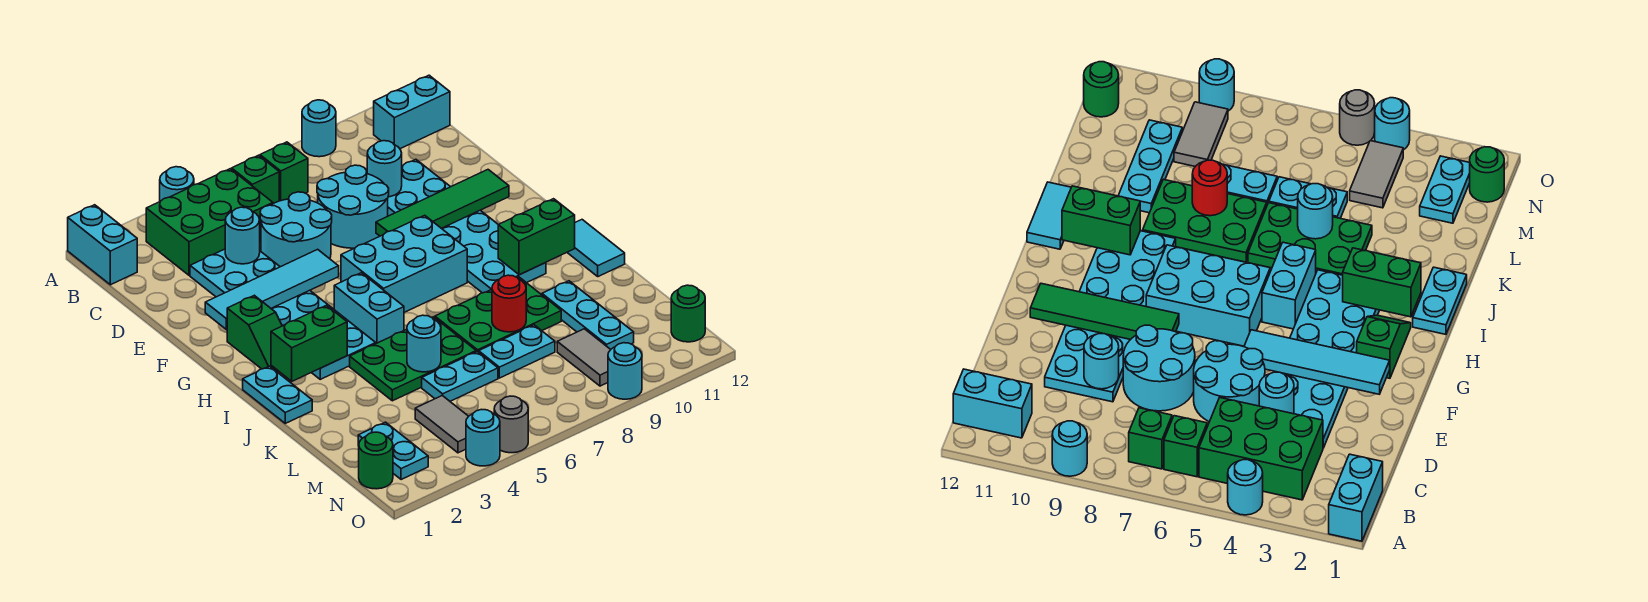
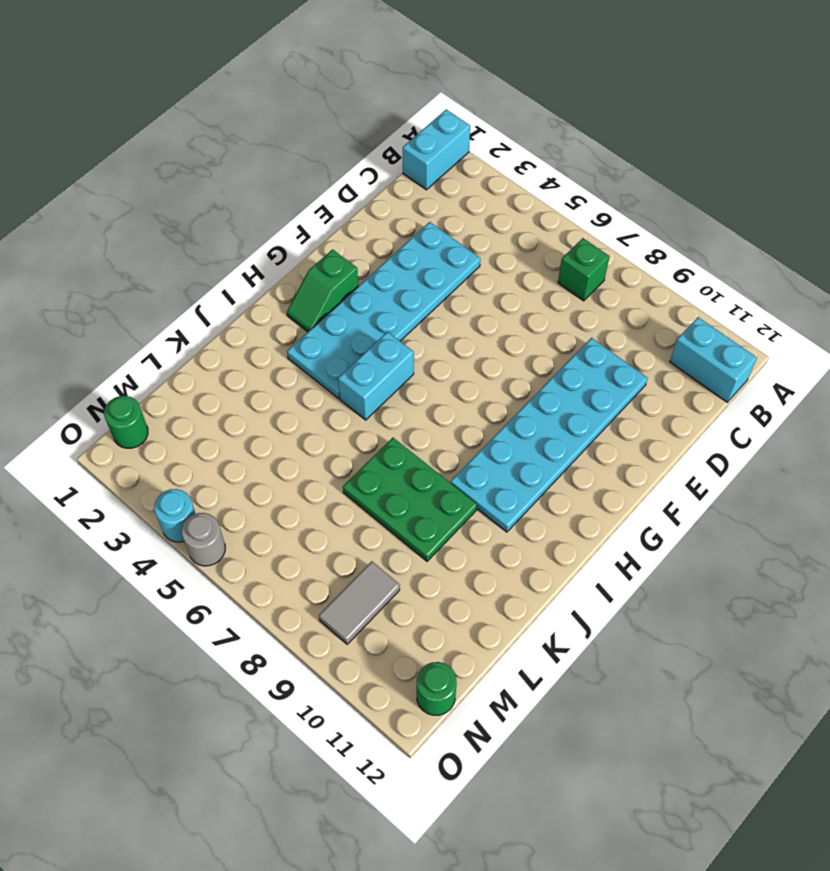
none -> cyan 1x1 round brick [160,167,194,201]
none -> cyan 1x1 round brick [302,100,336,157]
none -> green 2x3 brick [146,169,273,275]
none -> green 1x1 brick [232,155,279,204]

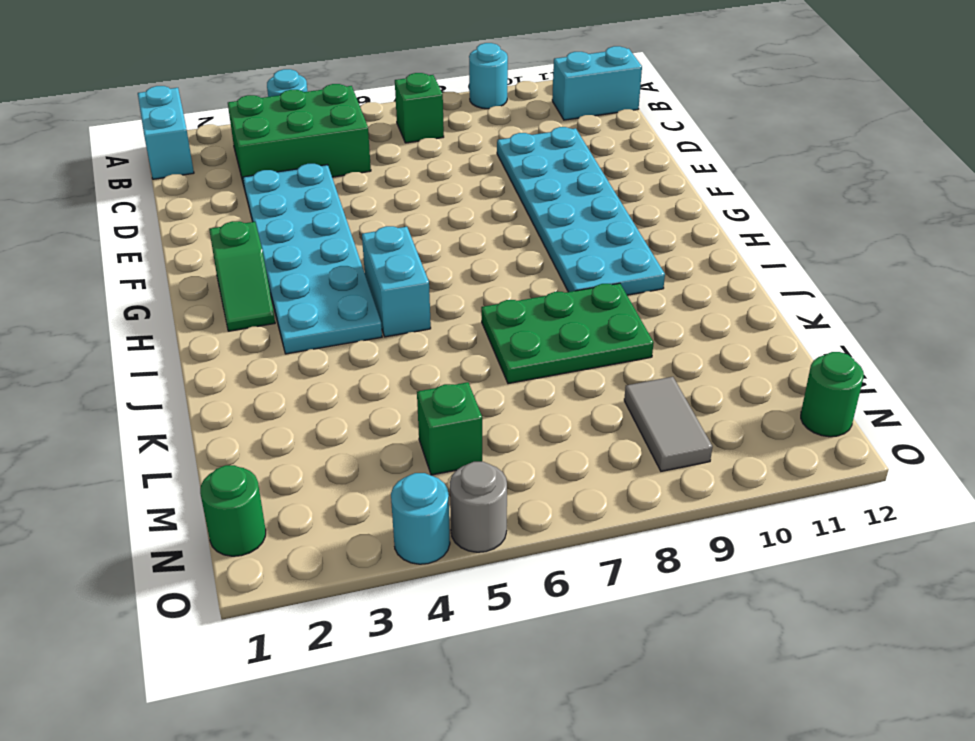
green 1x1 brick [417,382,482,475] -> green 1x1 brick moved to [232,155,279,204]
none -> cyan 2x2 round brick [260,192,332,267]
none -> cyan 2x2 round brick [317,165,389,248]
none -> cyan 2x3 brick [341,215,467,312]
none -> cyan 1x2 plate [243,366,312,423]

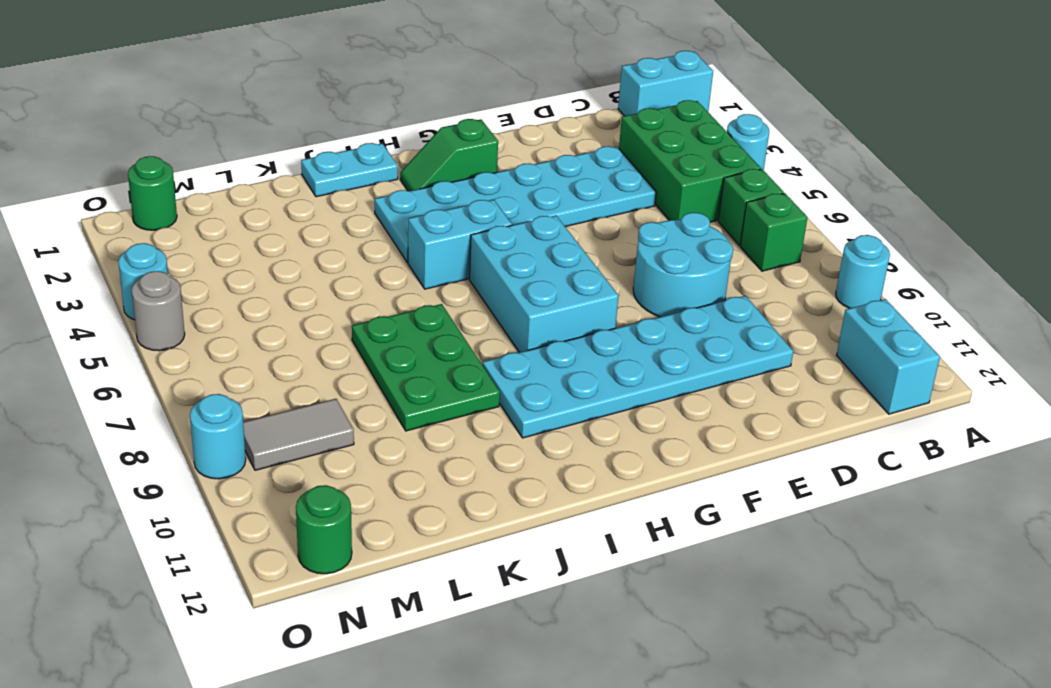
none -> cyan 2x2 round brick [260,192,332,267]
none -> cyan 1x2 tile [567,220,625,277]
none -> green 2x3 plate [350,317,476,401]
none -> cyan 1x3 plate [542,281,634,349]

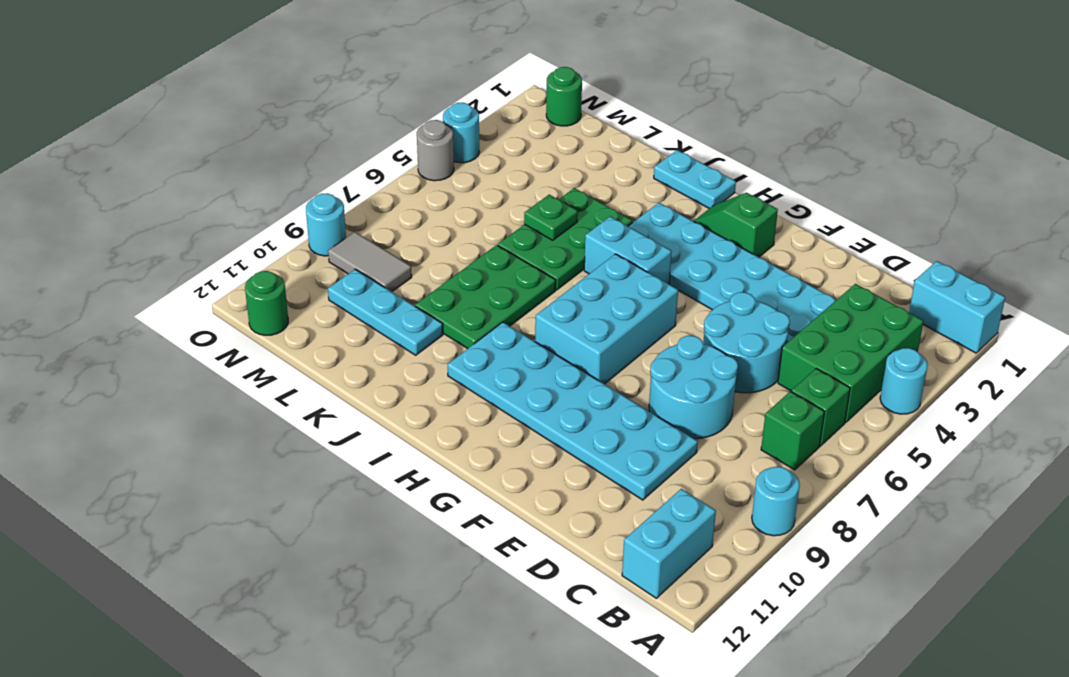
green 1x1 plate [524,195,578,240] -> cyan 1x1 round brick [407,315,441,372]
none -> cyan 1x2 tile [567,220,625,277]
none -> cyan 1x2 plate [422,352,498,401]
none -> cyan 1x2 plate [479,325,555,378]
none -> cyan 1x2 plate [358,422,428,480]

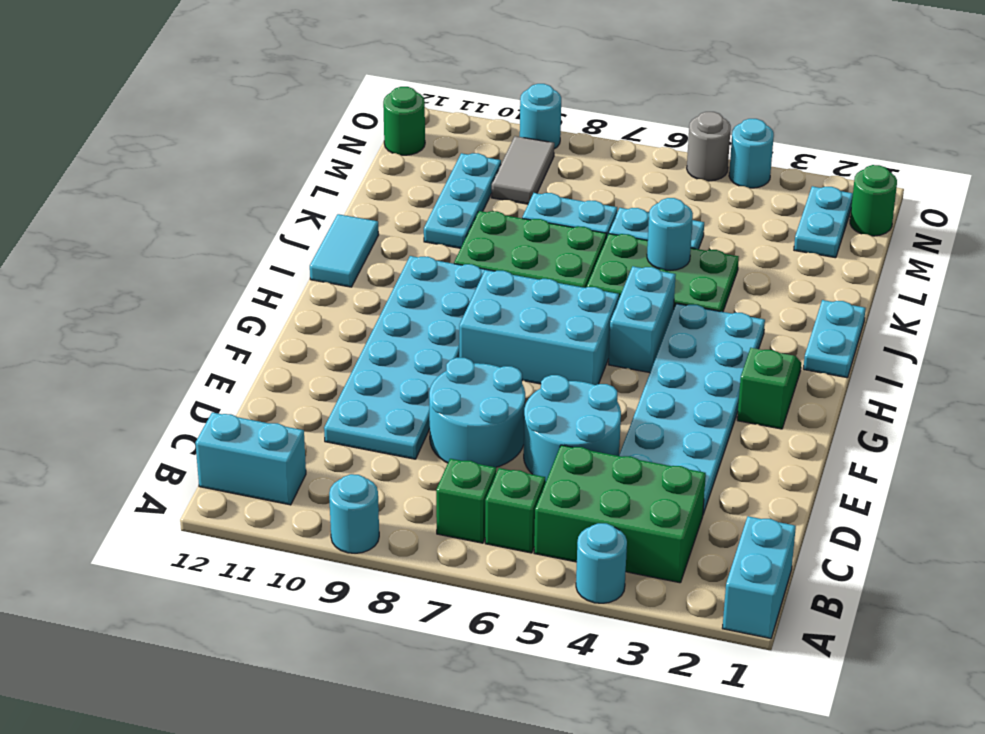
none -> grey 1x2 tile [415,396,469,453]
none -> cyan 1x1 round brick [225,207,260,264]
none -> cyan 1x1 round brick [367,141,402,197]
none -> cyan 1x4 tile [205,249,339,329]

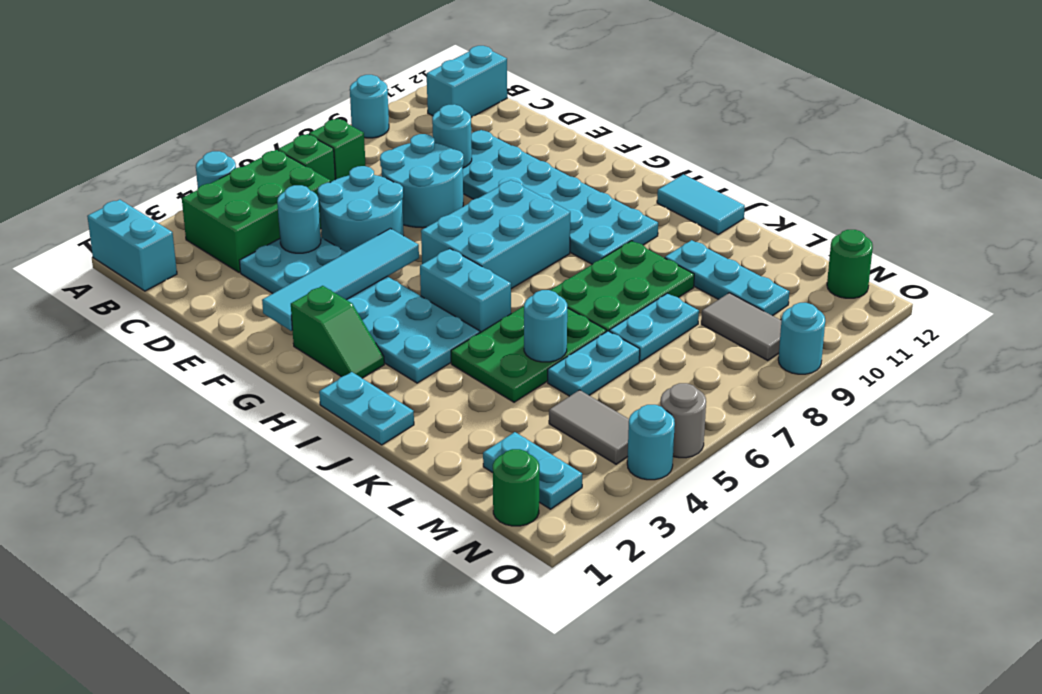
none -> green 1x4 tile [376,170,509,236]
none -> green 1x2 brick [271,305,347,381]
none -> green 1x2 brick [498,199,575,275]
none -> red 1x1 round brick [492,275,526,332]

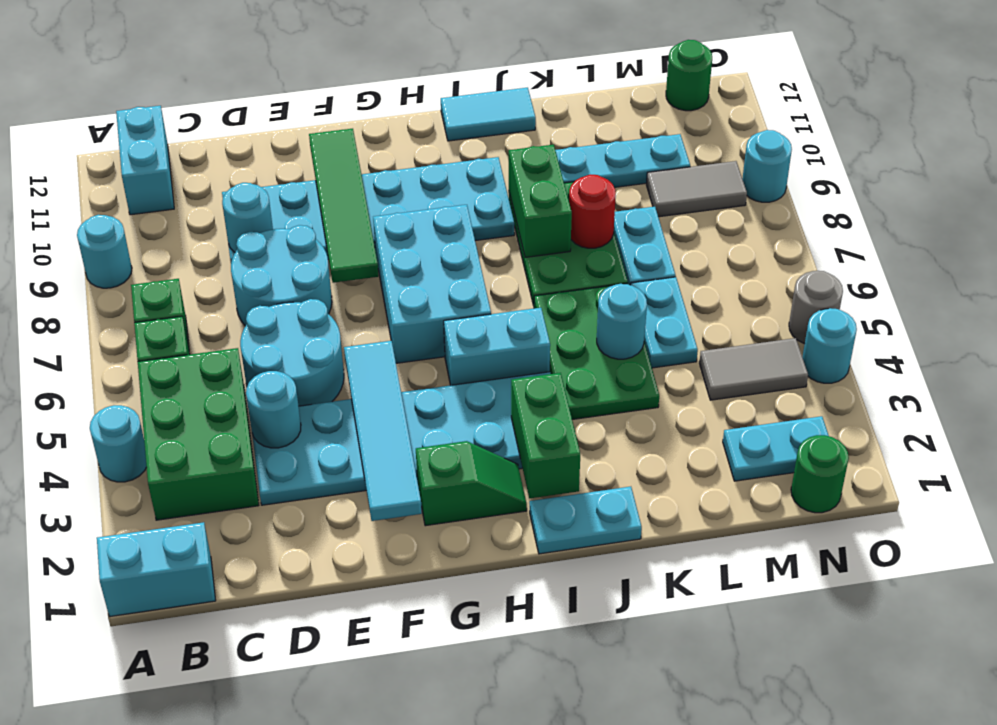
green 1x2 brick [509,145,572,257] -> green 1x2 brick moved to [498,199,575,275]

